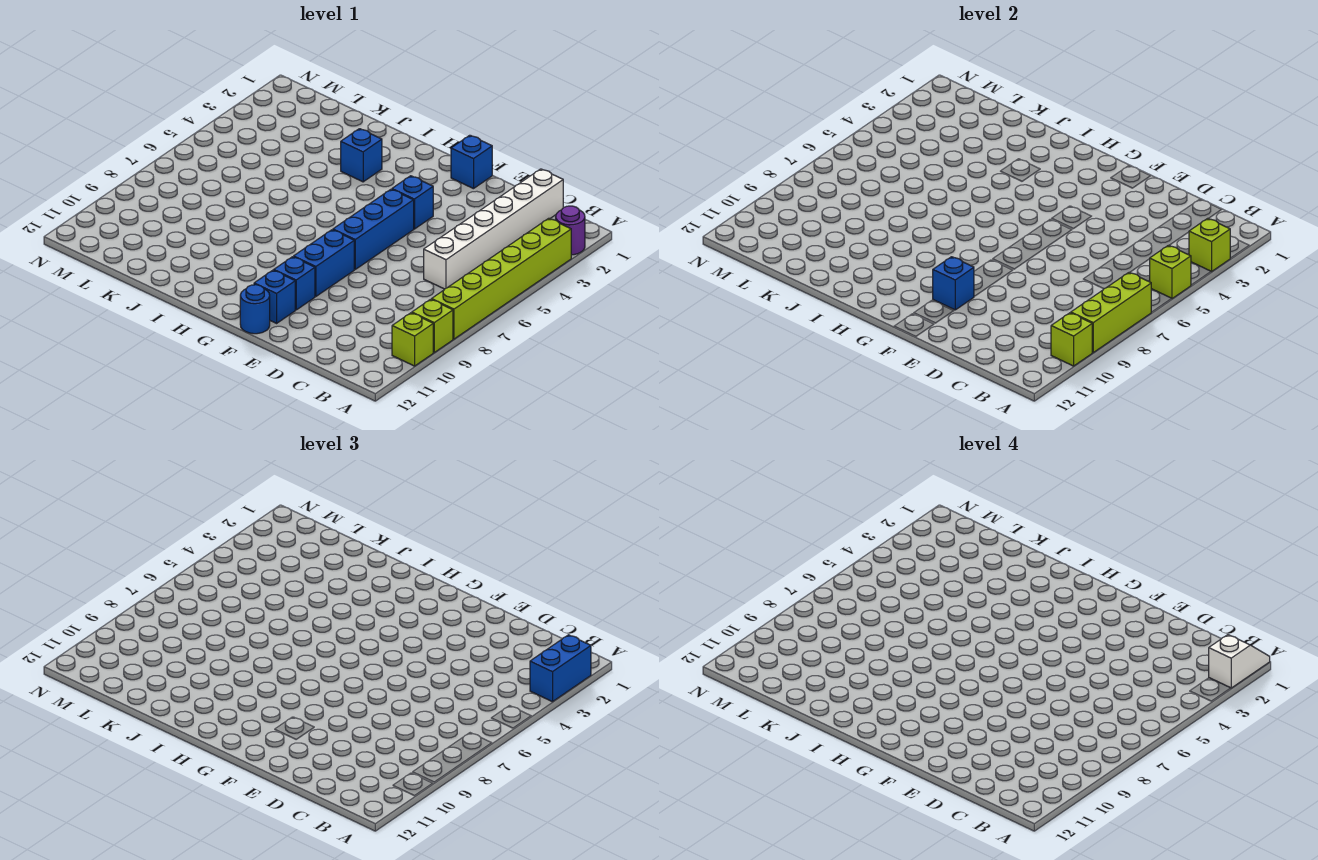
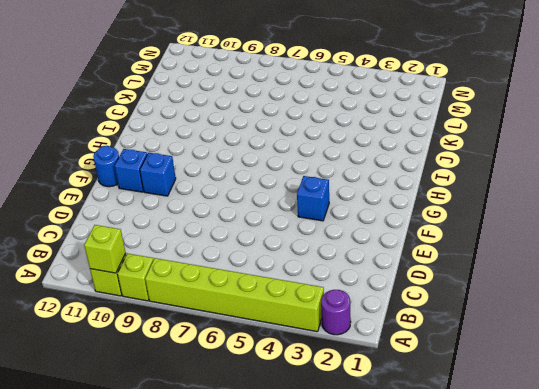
none -> white 1x6 brick [424,169,563,289]
none -> blue 1x1 brick [451,135,492,189]
none -> blue 1x3 brick [333,189,414,269]

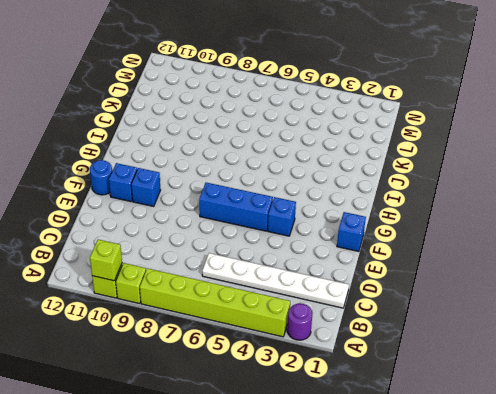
white 1x6 plate [202,253,349,308] -> white 1x6 brick [424,169,563,289]
none -> blue 1x2 brick [294,230,354,296]
none -> blue 1x1 brick [341,129,382,182]
none -> lime 1x1 brick [1189,218,1230,272]

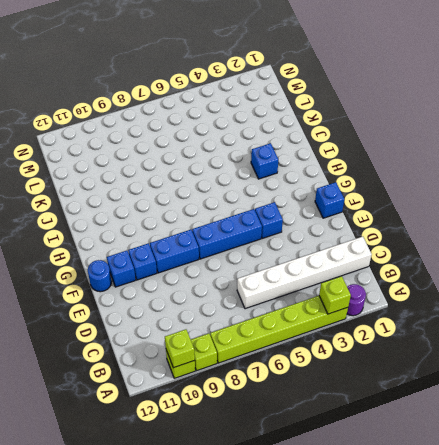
none -> lime 1x1 brick [1150,245,1191,299]
none -> lime 1x3 brick [1071,272,1151,352]
none -> blue 1x1 brick [933,257,974,310]

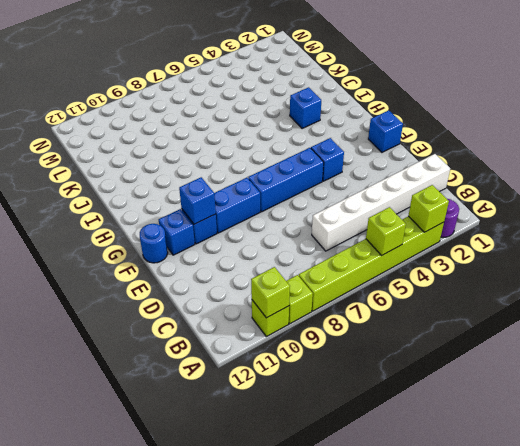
none -> lime 1x3 brick [1071,272,1151,352]
none -> blue 1x2 brick [530,635,591,702]
none -> white 1x2 slope [1209,635,1270,688]

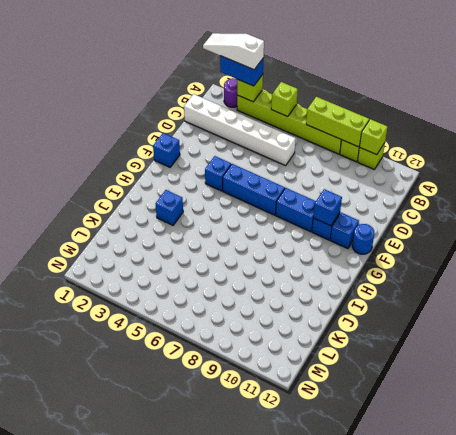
white 1x3 slope [203,33,264,70] -> white 1x2 slope [1209,635,1270,688]

